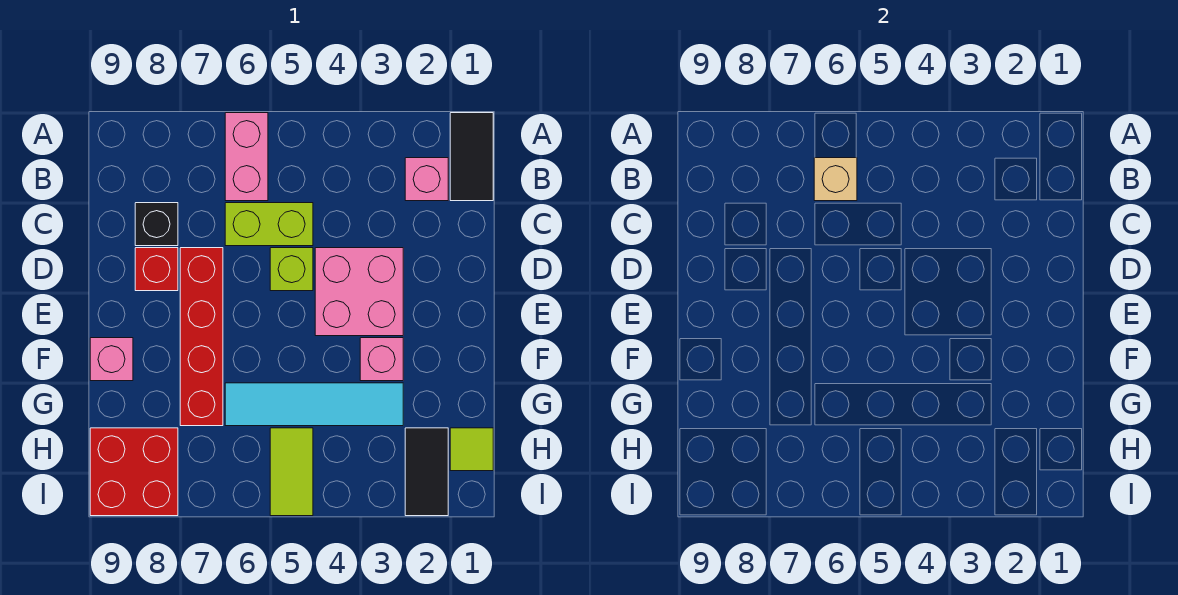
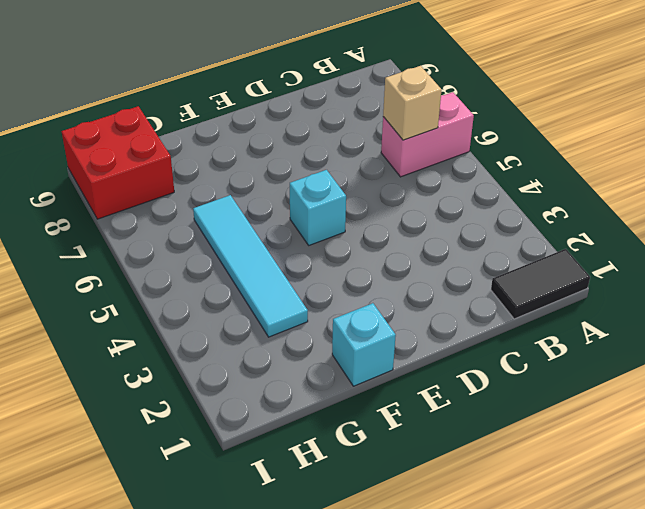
cyan 1x1 brick [290,170,346,245] -> none
cyan 1x1 brick [332,303,396,386] -> none
none -> pink 1x1 brick [405,158,448,201]
none -> lime 1x2 brick [225,203,313,246]
none -> black 1x1 brick [135,203,178,246]

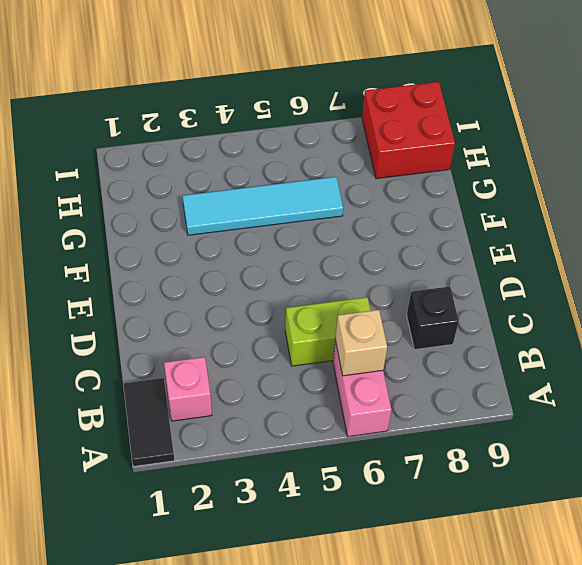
none -> pink 2x2 brick [315,248,403,336]
none -> lime 1x1 brick [270,248,313,291]
none -> red 1x4 brick [180,248,223,426]

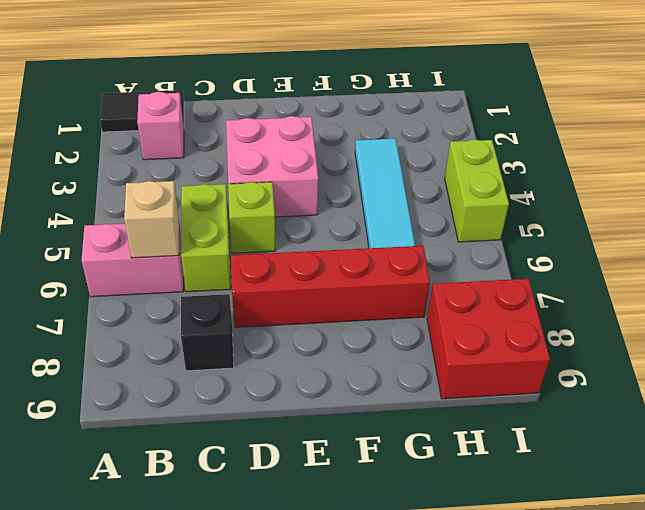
lime 1x2 brick [445,140,509,242] -> lime 1x2 tile [270,428,313,516]
none -> red 1x1 brick [135,248,178,291]
none -> pink 1x1 brick [360,338,403,381]
none -> pink 1x1 brick [90,338,133,381]

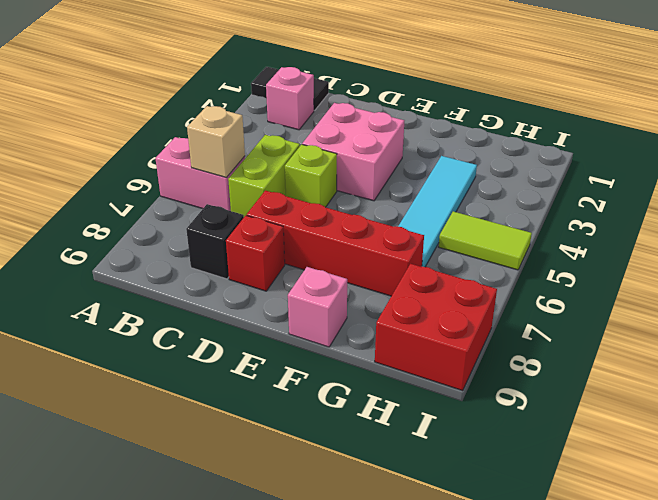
none -> pink 1x1 brick [360,338,403,381]
none -> lime 1x1 tile [450,428,493,471]
none -> black 1x2 tile [405,428,448,516]

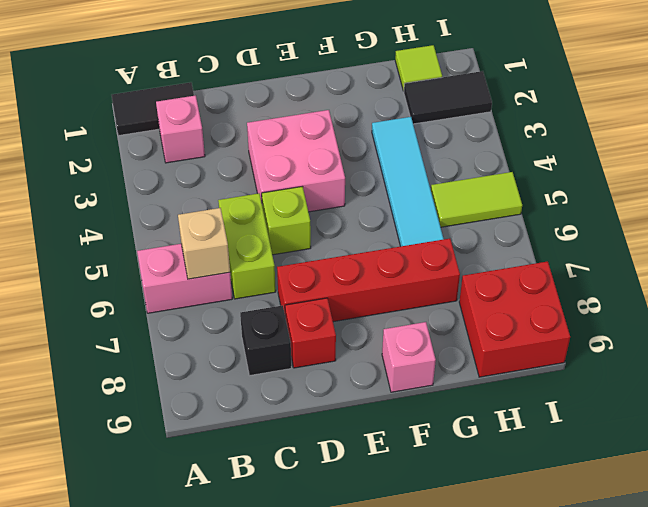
none -> pink 1x1 brick [360,338,403,381]

